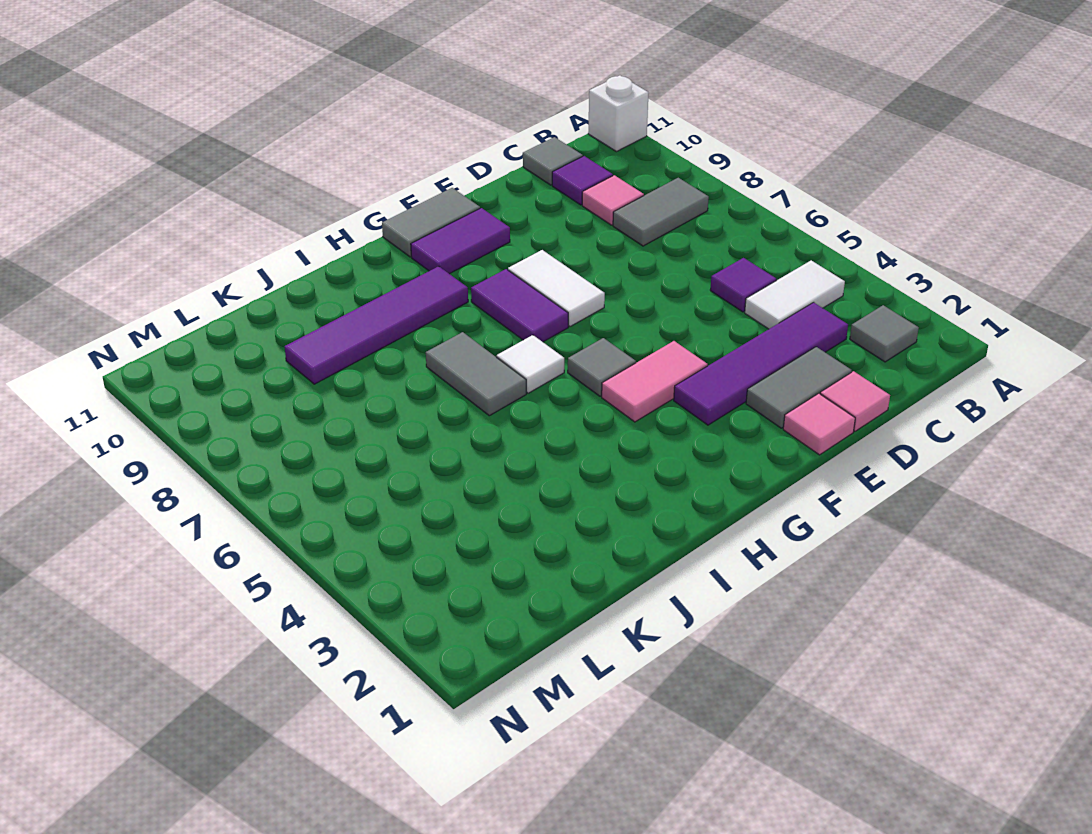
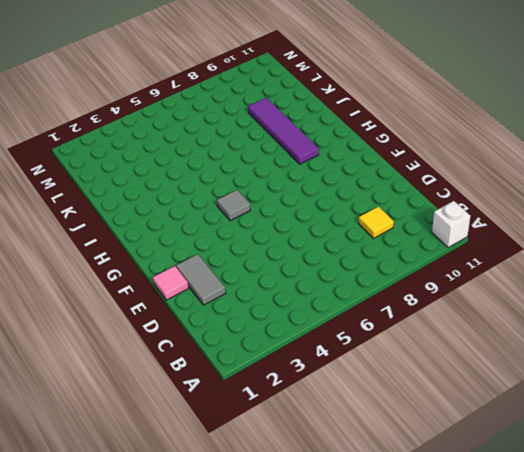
yellow 1x1 tile [359,207,394,238] -> pink 1x1 tile [582,175,644,225]
none -> grey 1x1 tile [850,305,919,362]
none -> white 1x2 tile [745,260,845,329]
none -> grey 1x2 tile [613,178,709,246]

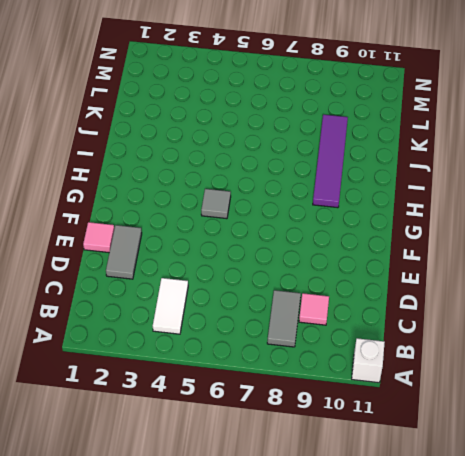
none -> grey 1x1 tile [850,305,919,362]
none -> purple 1x4 tile [674,302,848,425]
none -> purple 1x1 tile [710,258,776,312]

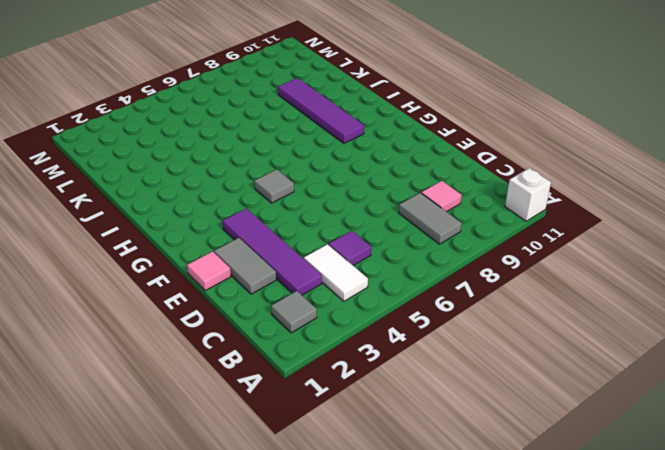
none -> purple 1x1 tile [552,156,613,205]
none -> grey 1x1 tile [523,137,583,185]
none -> pink 1x1 tile [820,371,890,431]

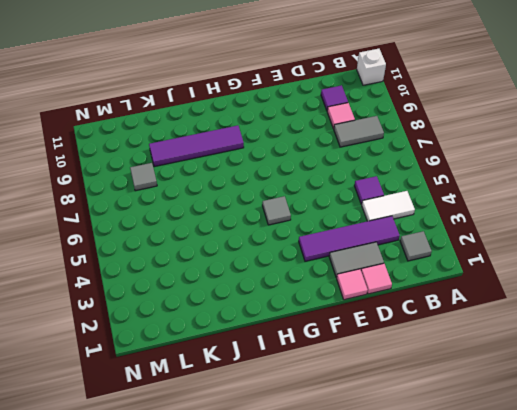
grey 1x1 tile [130,163,157,191] -> grey 1x1 tile moved to [523,137,583,185]
none -> pink 1x2 tile [602,341,708,422]
none -> white 1x2 tile [508,250,605,327]
none -> purple 1x2 tile [411,208,510,274]

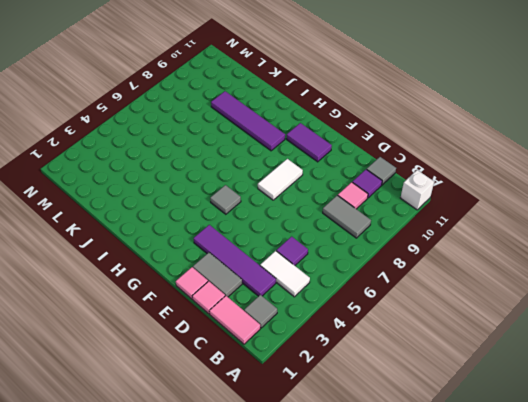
pink 1x2 tile [209,296,260,344] -> pink 1x2 tile moved to [602,341,708,422]
none -> grey 1x2 tile [382,188,480,257]
none -> purple 1x2 tile [471,269,568,342]
none -> white 1x1 tile [497,335,564,393]

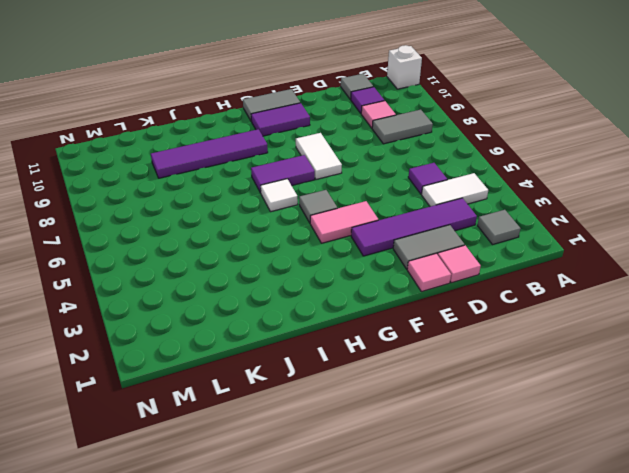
purple 1x2 tile [251,155,315,193] -> purple 1x2 tile turned to [471,269,568,342]
none -> grey 1x2 tile [426,332,526,416]

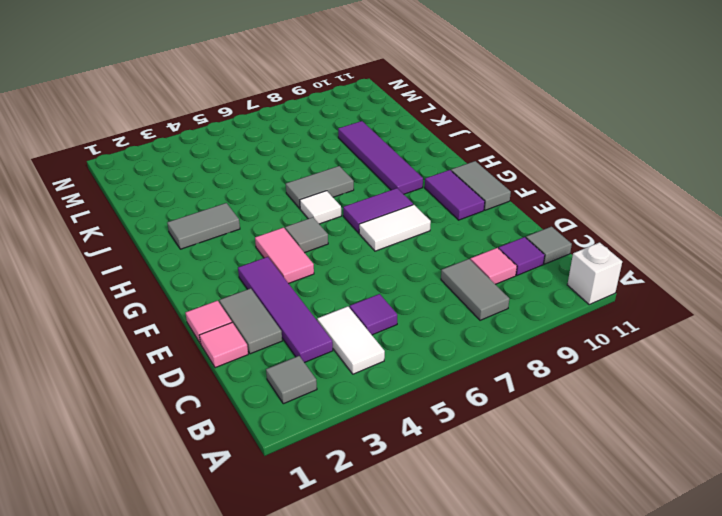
grey 1x2 tile [167,203,240,249] -> none

